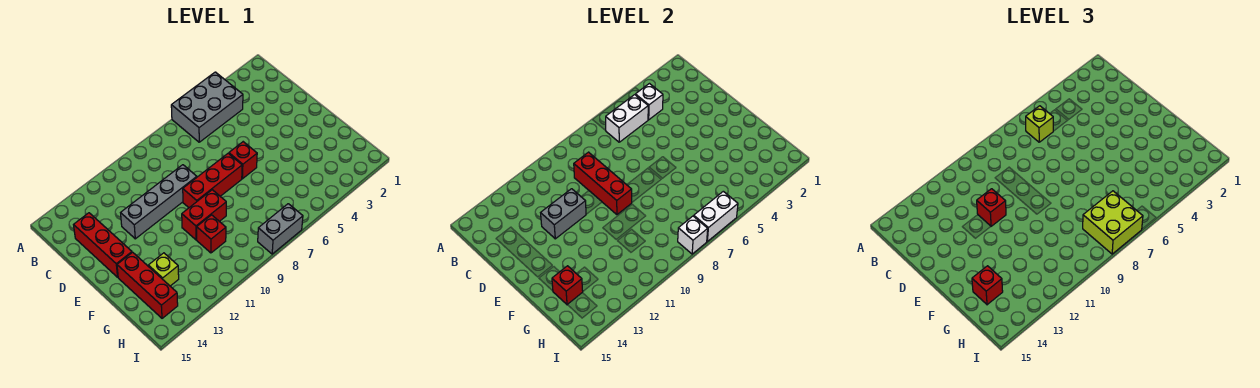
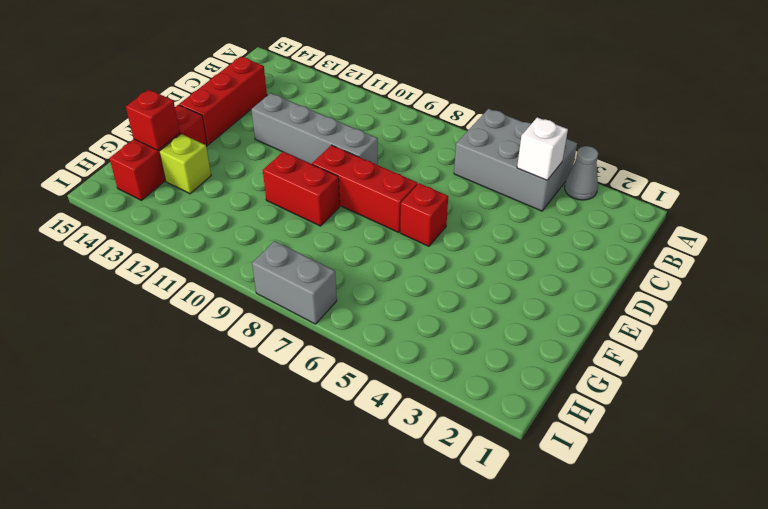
grey 1x1 cone [565,146,598,200] -> none
none -> red 1x1 brick [197,215,226,253]
none -> white 1x2 brick [606,95,648,142]
none -> red 1x3 brick [574,152,632,215]

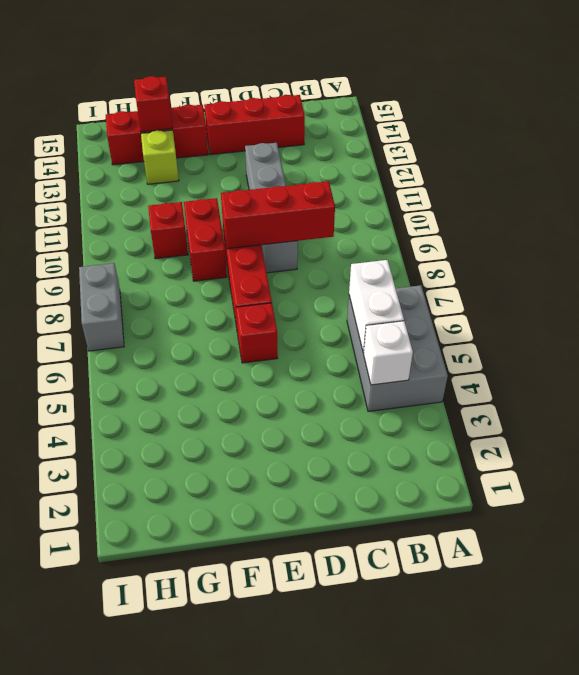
none -> grey 1x2 brick [541,189,586,239]
none -> white 1x2 brick [694,191,738,241]
none -> white 1x1 brick [678,216,708,254]

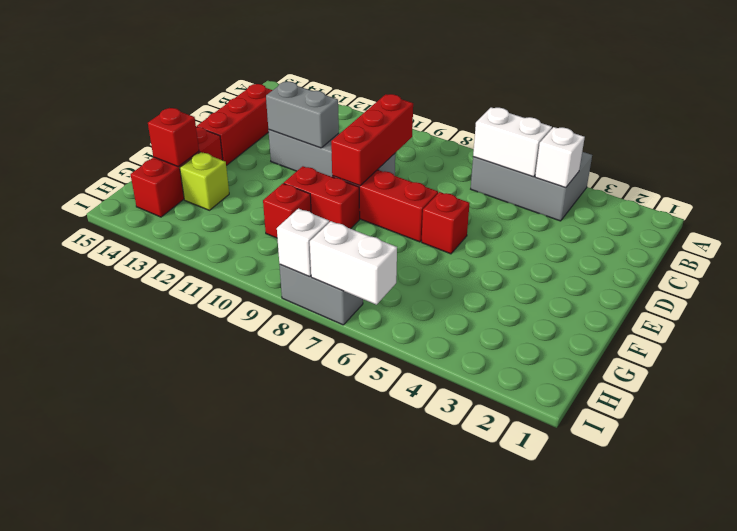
none -> lime 1x1 brick [1026,106,1053,142]
none -> red 1x1 brick [977,189,1006,226]
none -> red 1x1 brick [972,266,1003,305]

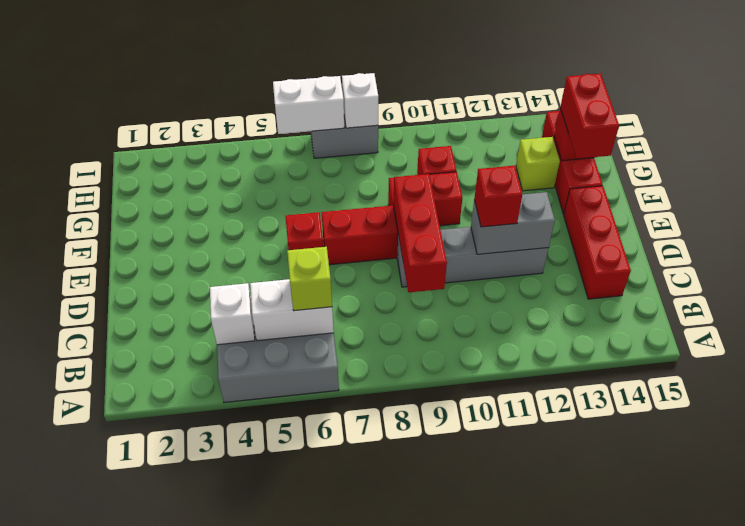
red 1x2 brick [560,74,619,159] -> red 1x1 brick [972,266,1003,305]
none -> lime 2x2 brick [1083,191,1143,254]

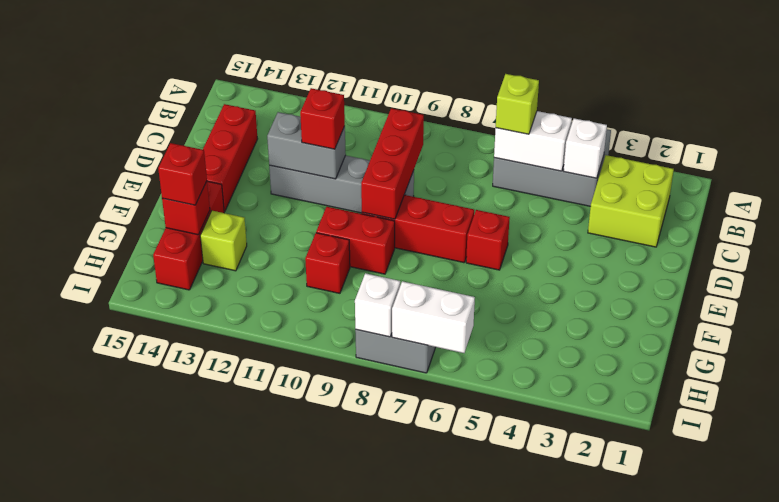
lime 2x2 brick [588,155,674,247] -> lime 2x2 brick moved to [1083,191,1143,254]

